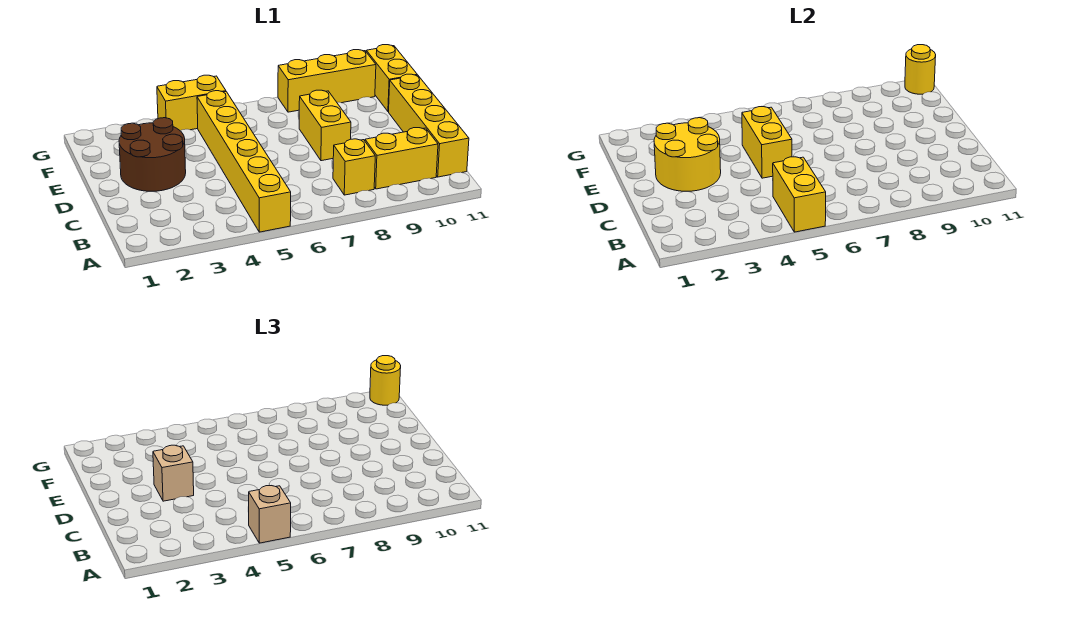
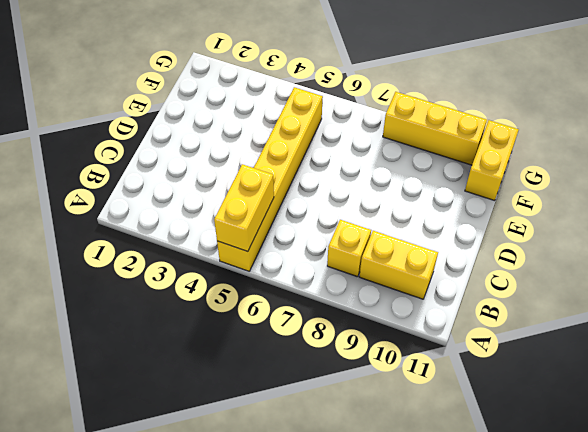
none -> yellow 1x4 brick [389,74,469,177]
none -> brown 2x2 round brick [119,118,186,191]
none -> yellow 1x2 brick [299,90,351,161]

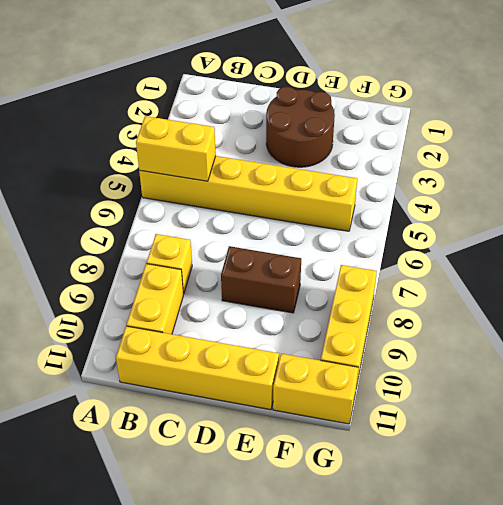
brown 1x2 brick [221,246,301,313] -> yellow 1x2 brick [299,90,351,161]
none -> yellow 1x2 brick [157,75,226,131]
none -> yellow 2x2 round brick [654,118,721,191]
none -> yellow 1x2 brick [742,107,792,178]

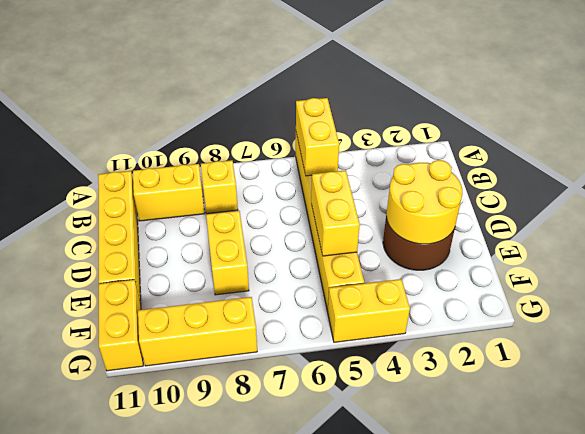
none -> yellow 1x1 round brick [905,45,936,94]
none -> tan 1x1 brick [249,485,291,543]
none -> tan 1x1 brick [153,445,194,501]

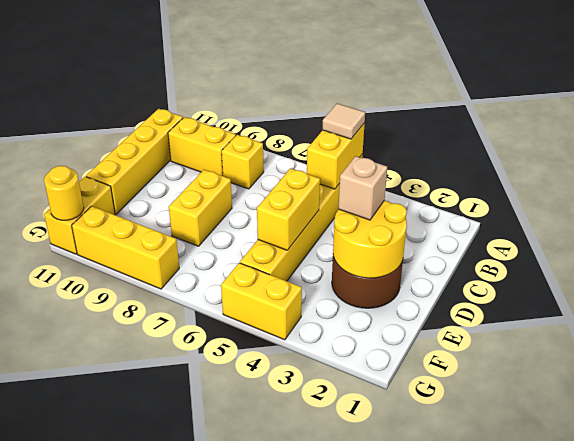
tan 1x1 tile [323,103,365,139] -> tan 1x1 brick [249,485,291,543]
none -> yellow 1x1 round brick [370,356,401,405]

